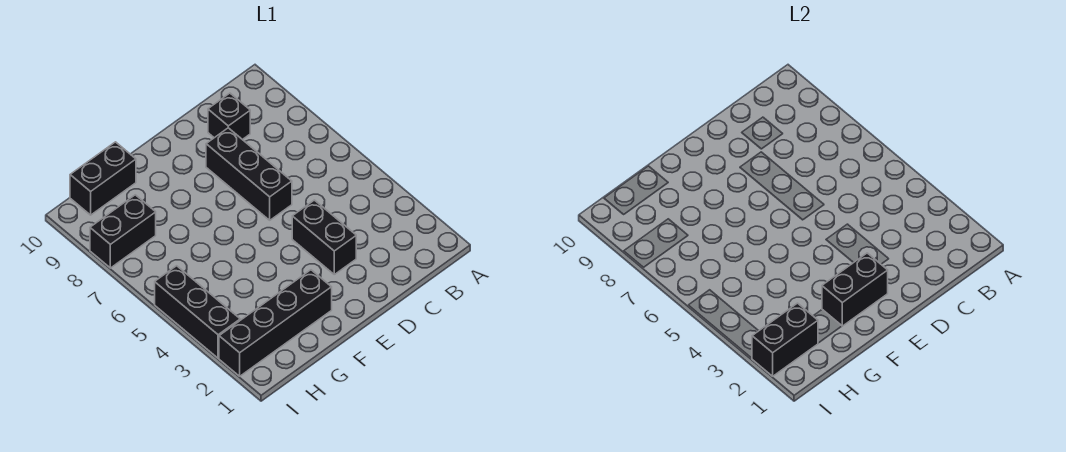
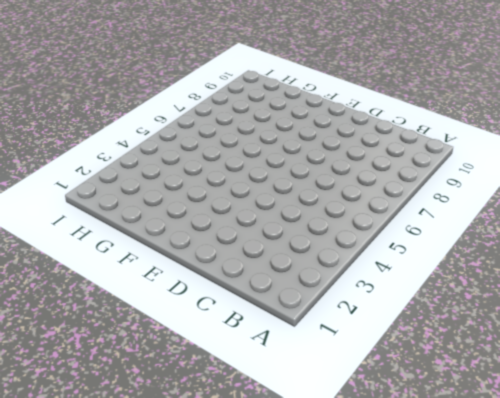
none -> black 1x1 brick [208,93,250,140]
none -> black 1x2 brick [292,200,356,274]

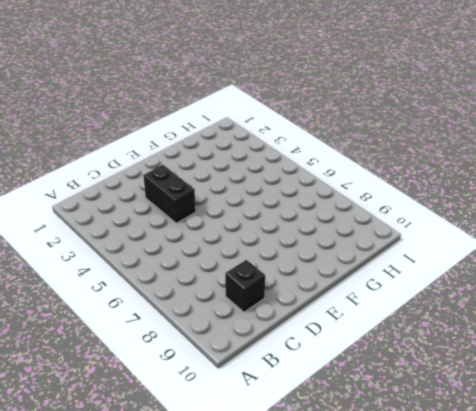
none -> black 1x3 brick [206,128,292,220]
none -> black 1x4 brick [219,270,332,376]

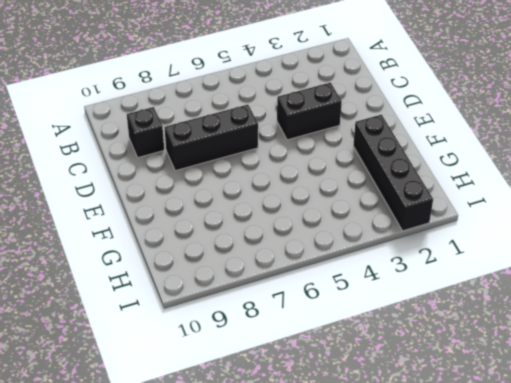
none -> black 1x2 brick [70,142,136,215]
none -> black 1x2 brick [90,195,156,268]

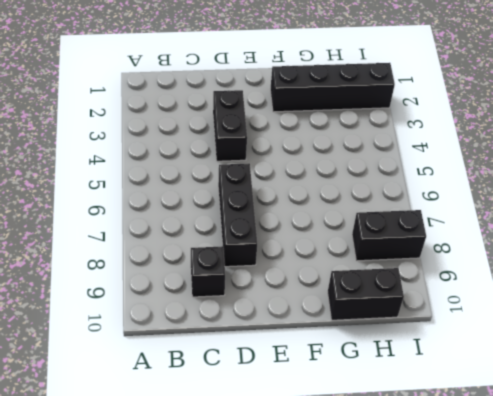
none -> black 1x3 brick [155,266,240,358]
none -> black 1x2 brick [822,253,888,326]

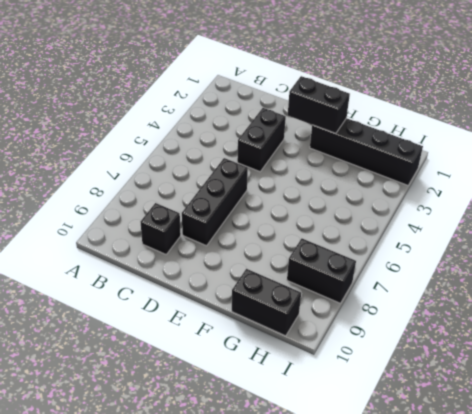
none -> black 1x3 brick [155,266,240,358]
none -> black 1x2 brick [752,303,818,376]

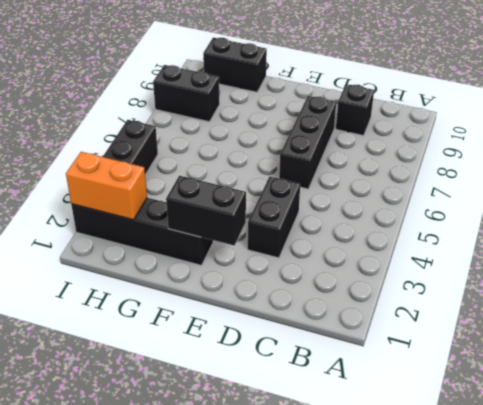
orange 1x2 brick [66,152,147,220] -> black 1x2 brick [752,303,818,376]

